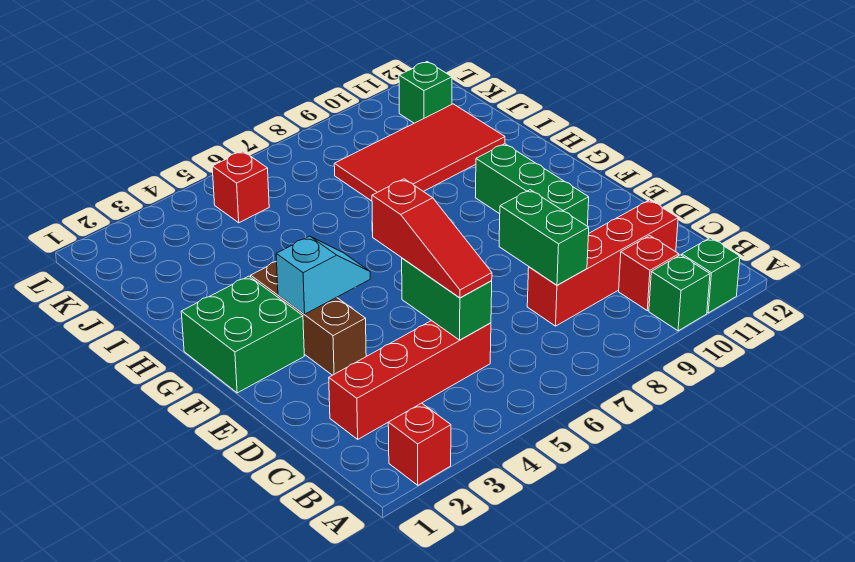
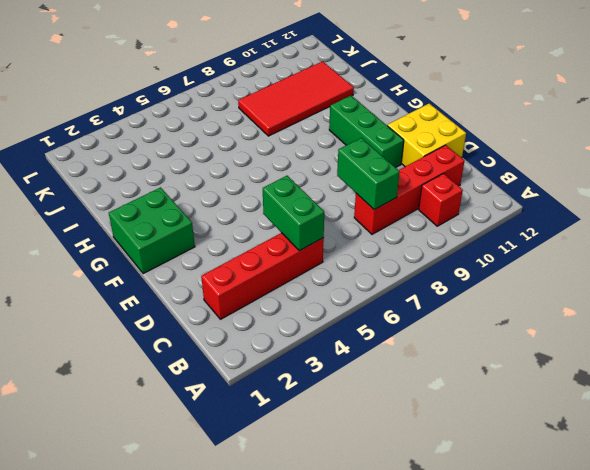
yellow 2x2 brick [387,103,466,167] -> none
none -> red 1x1 brick [388,403,451,485]
none -> green 1x1 brick [649,255,710,331]
none -> green 1x1 brick [682,238,740,313]

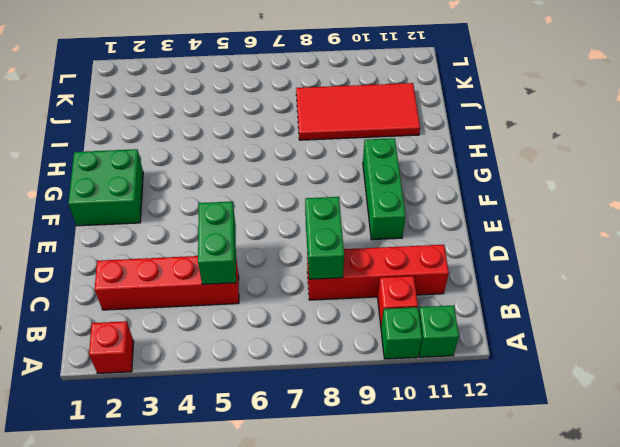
none -> brown 1x3 brick [251,261,366,375]
none -> red 1x1 brick [212,151,269,223]
none -> green 1x1 brick [399,62,452,123]

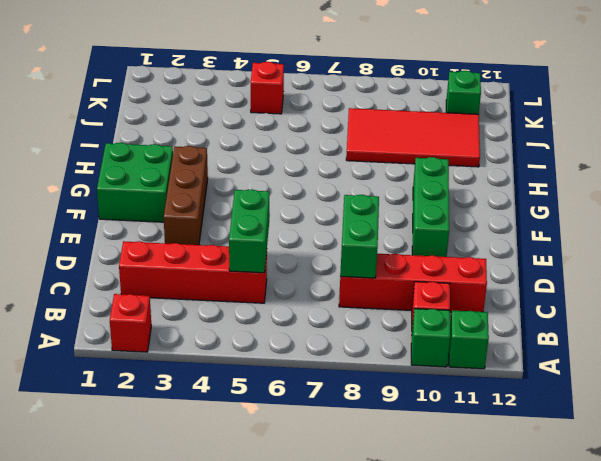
none -> cyan 1x2 slope [276,236,370,314]
none -> red 1x3 slope [372,179,492,298]

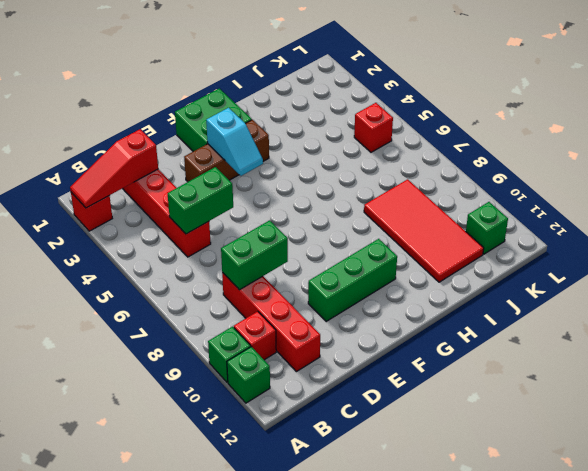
red 1x3 slope [70,129,158,208] -> red 1x3 slope moved to [372,179,492,298]

